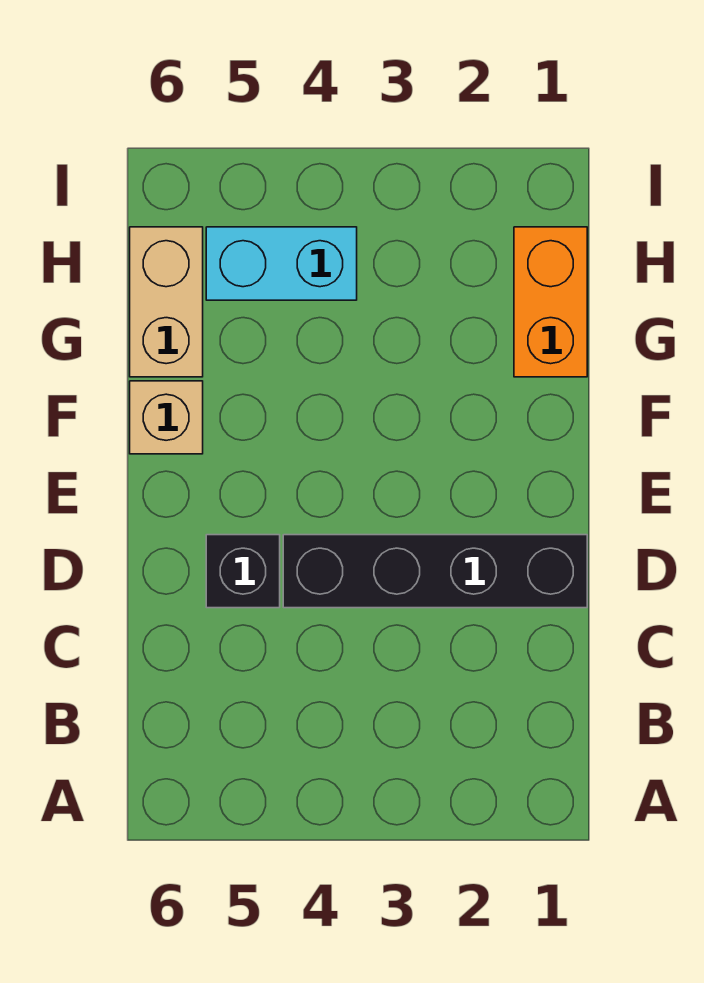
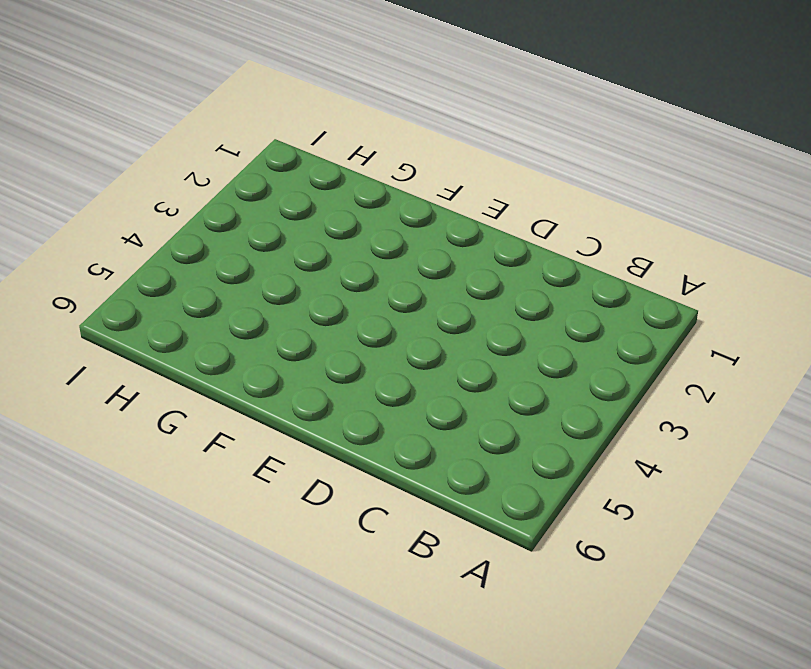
none -> black 1x4 brick [283,535,587,608]
none -> black 1x1 brick [206,535,280,608]

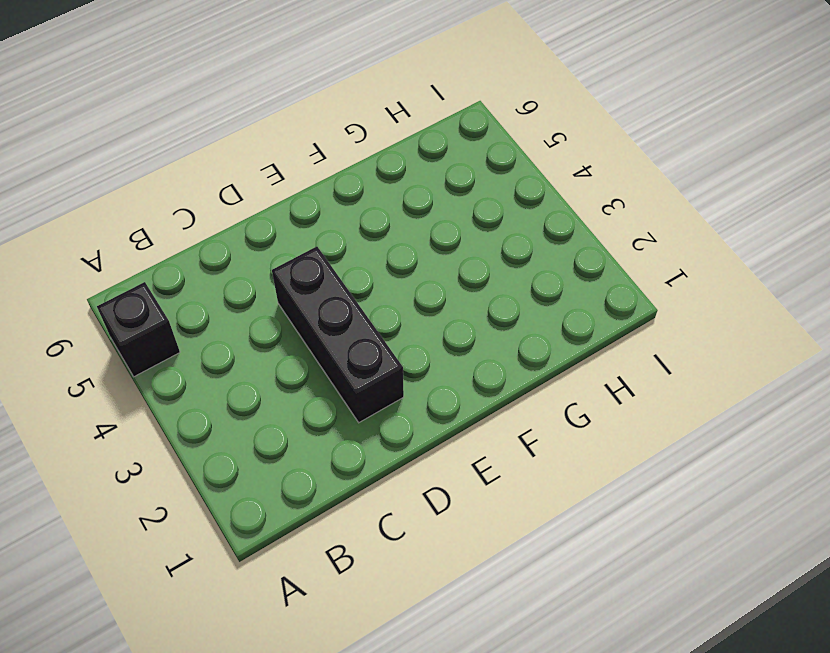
black 1x1 brick [97,282,180,377] -> black 1x1 brick moved to [206,535,280,608]
black 1x3 brick [272,247,404,422] -> black 1x4 brick [283,535,587,608]
none -> tan 1x1 brick [130,381,203,454]
none -> orange 1x2 brick [514,227,587,377]

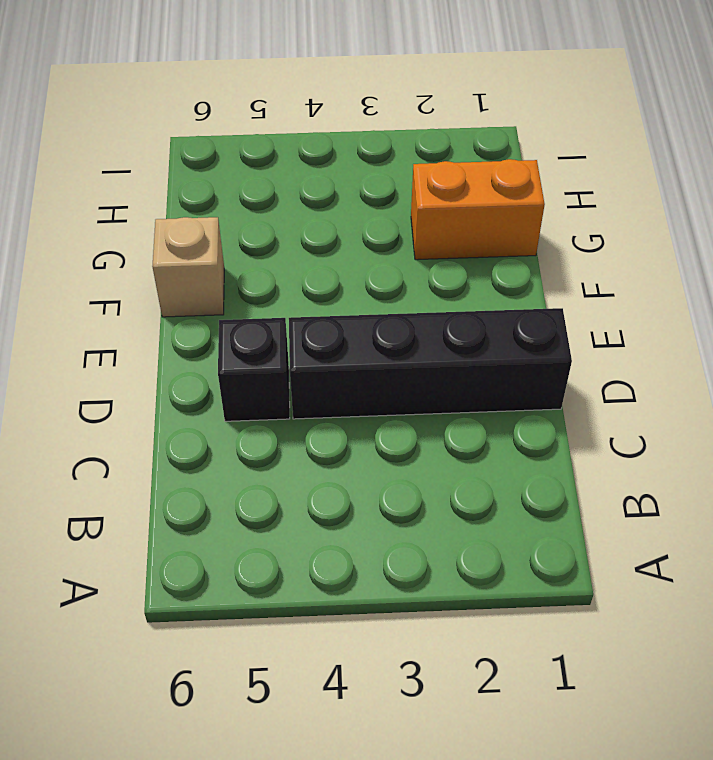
orange 1x2 brick [411,159,545,260] -> orange 1x2 brick turned to [514,227,587,377]
none -> tan 1x2 brick [130,227,203,377]
none -> cyan 1x2 brick [206,227,357,300]

